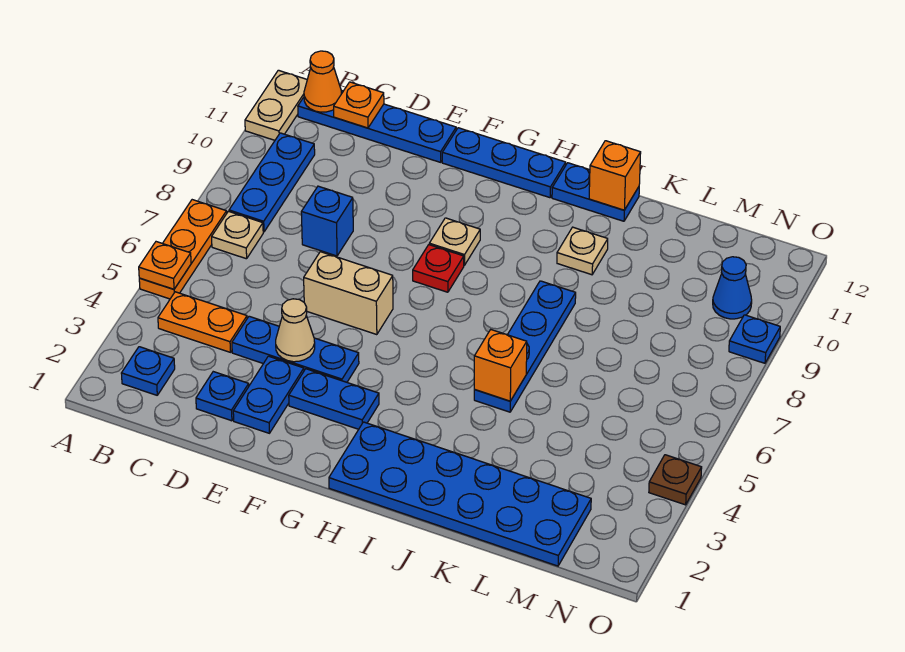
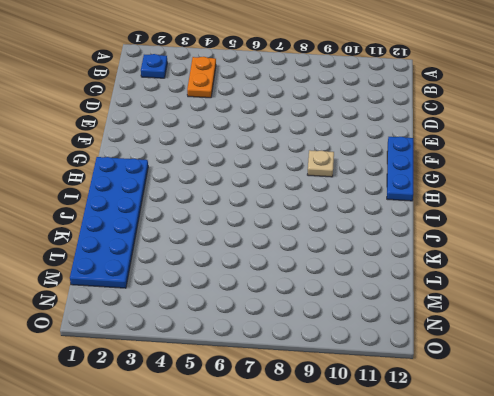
none -> orange 1x3 plate [139,200,227,299]
none -> tan 1x2 plate [245,70,307,140]
none -> tan 1x1 plate [212,211,263,259]

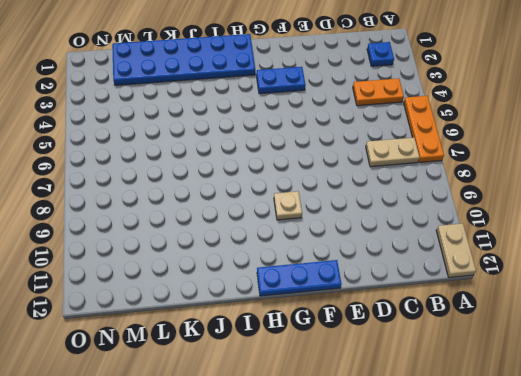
tan 1x2 plate [366,138,420,167] -> tan 1x1 plate [212,211,263,259]
none -> blue 1x3 plate [229,133,315,232]
none -> blue 1x4 plate [298,90,456,162]
none -> blue 1x1 plate [196,372,249,421]

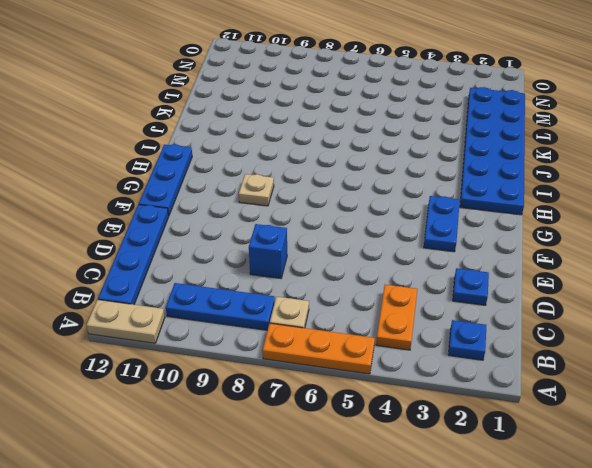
none -> blue 1x3 plate [232,316,359,382]
none -> blue 1x2 plate [233,356,304,433]
none -> tan 1x2 brick [304,252,393,335]

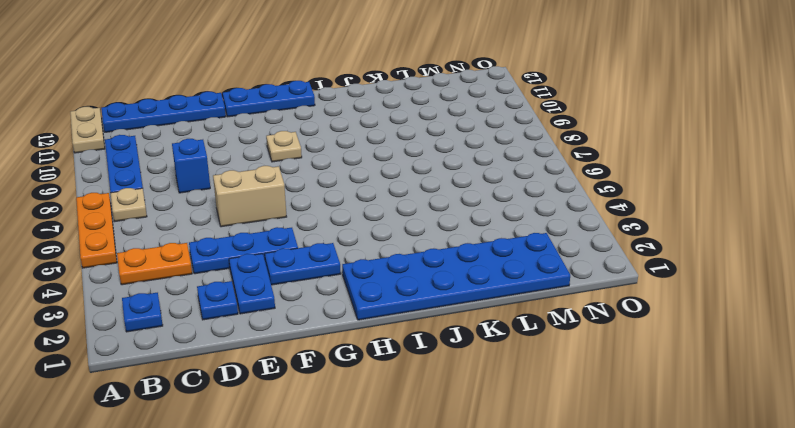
none -> red 1x1 plate [413,245,464,292]
none -> blue 1x2 plate [552,163,639,221]
none -> blue 1x4 plate [474,281,576,412]

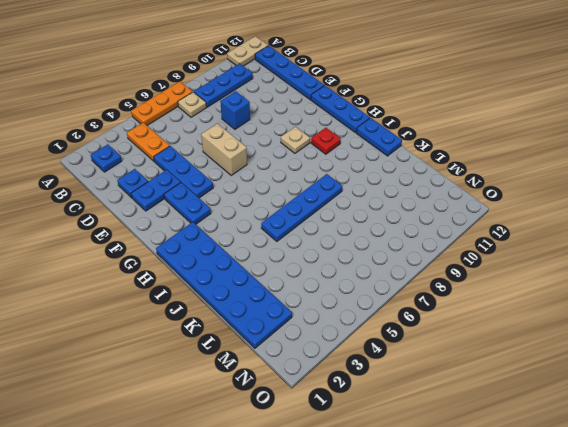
red 1x1 plate [311,128,341,154] -> red 1x1 plate moved to [413,245,464,292]
none -> tan 1x1 plate [557,227,608,275]
none -> blue 1x1 cone [713,257,752,319]
none -> brown 1x1 plate [649,455,702,505]

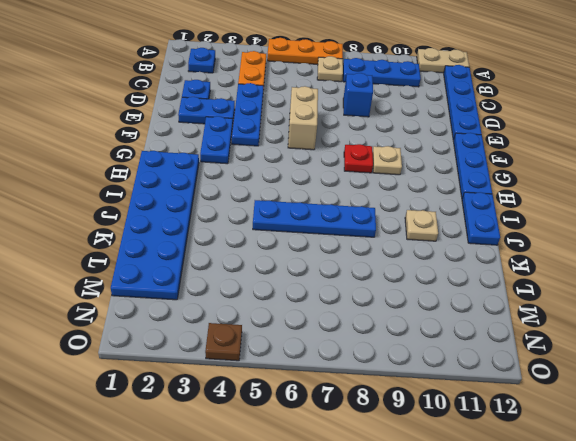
none -> blue 1x1 cone [713,257,752,319]
none -> blue 1x1 plate [729,315,780,363]
none -> orange 1x1 plate [139,242,191,289]

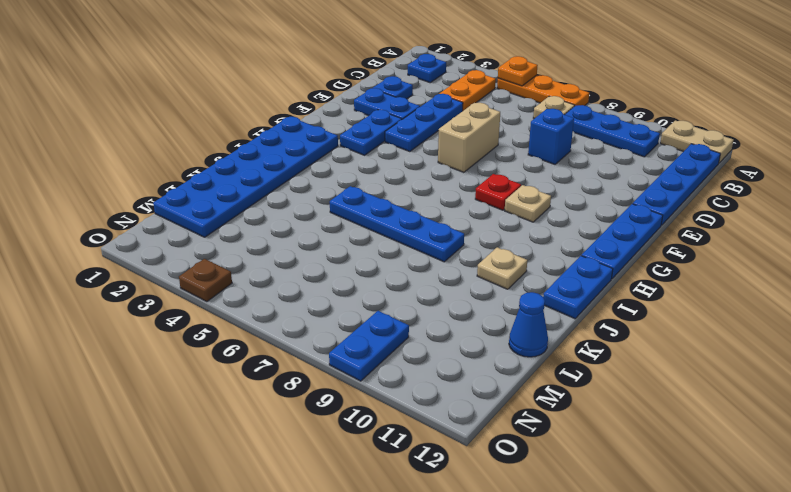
blue 1x1 cone [509,292,548,357] -> blue 1x1 cone moved to [713,257,752,319]
blue 1x2 plate [329,311,409,381] -> blue 1x1 plate [729,315,780,363]
none -> orange 1x1 cone [304,51,341,112]
none -> orange 1x1 plate [334,82,384,128]
none -> tan 1x1 cone [276,299,315,362]

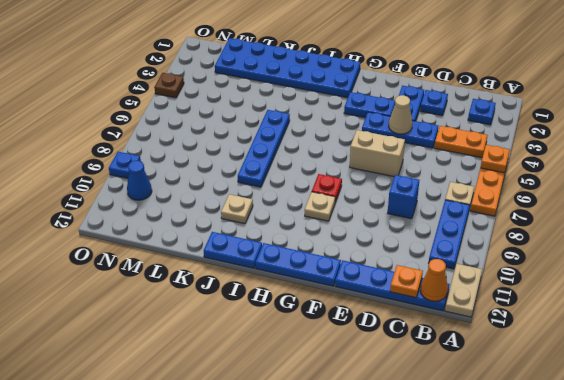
none -> orange 1x1 brick [474,330,527,401]
none -> orange 1x1 brick [589,141,641,210]

